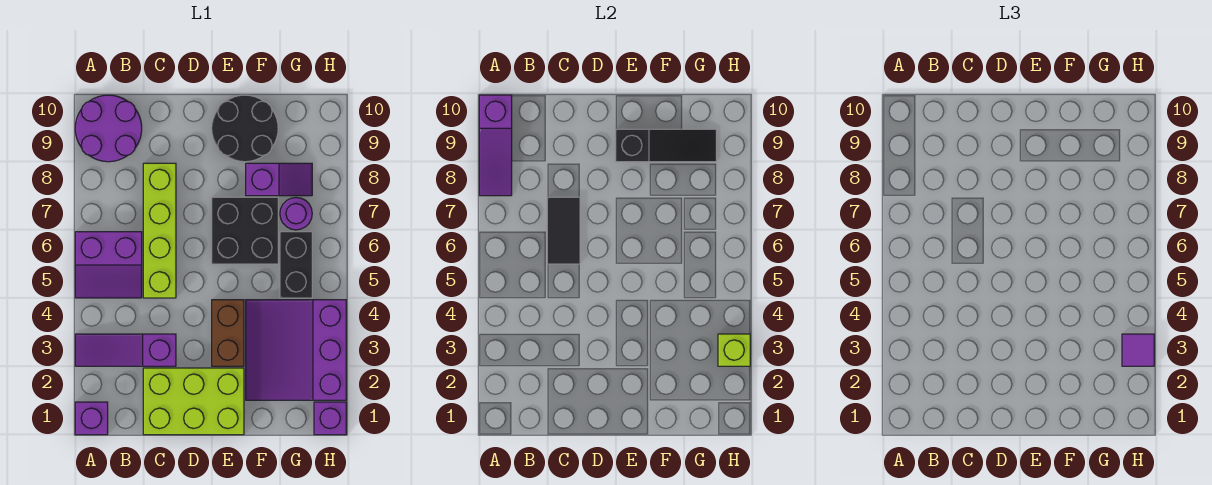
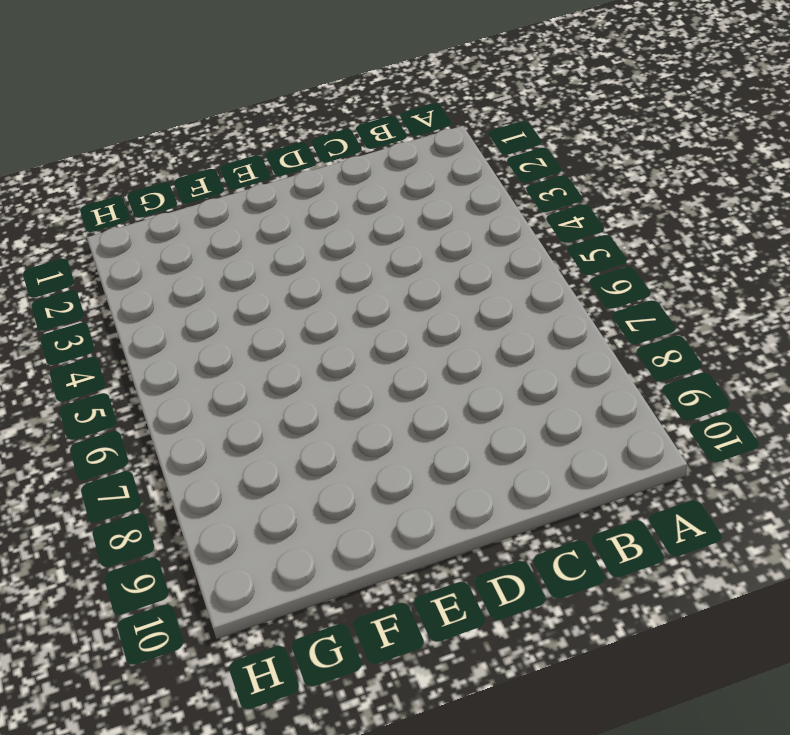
none -> purple 1x1 brick [75,402,108,435]
none -> purple 1x3 slope [75,334,176,366]
none -> purple 2x2 slope [75,232,142,298]

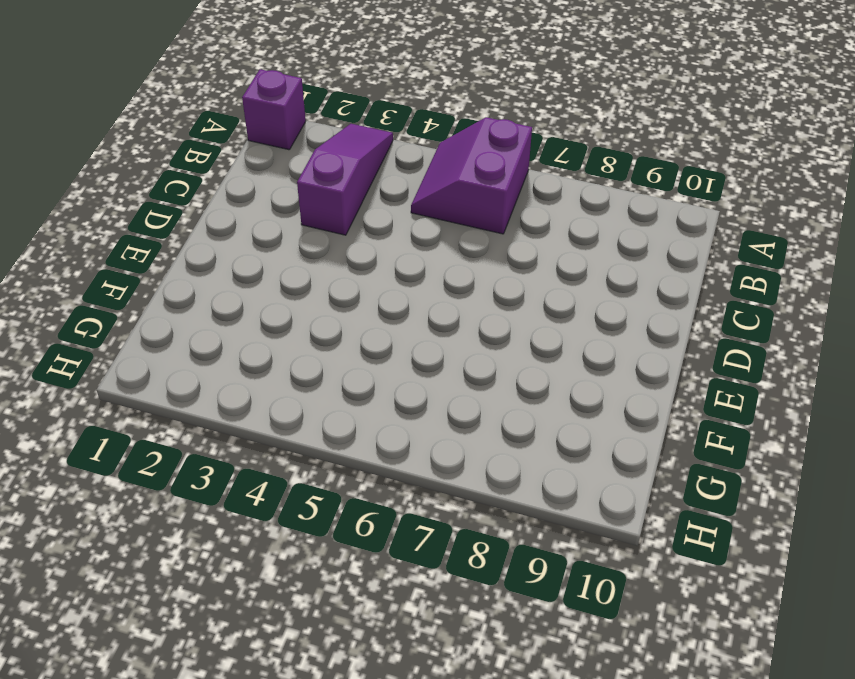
none -> purple 2x2 round brick [75,95,142,162]
none -> lime 2x3 brick [143,368,244,435]
none -> lime 1x4 brick [143,163,176,298]

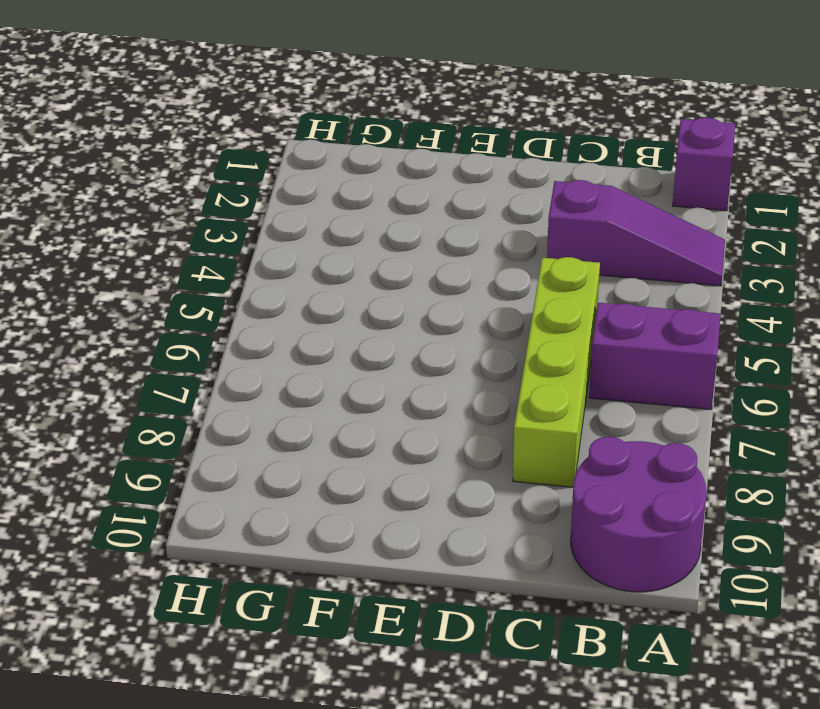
none -> lime 2x3 brick [143,368,244,435]
none -> brown 1x2 brick [212,300,244,366]
none -> black 2x2 brick [212,197,278,264]

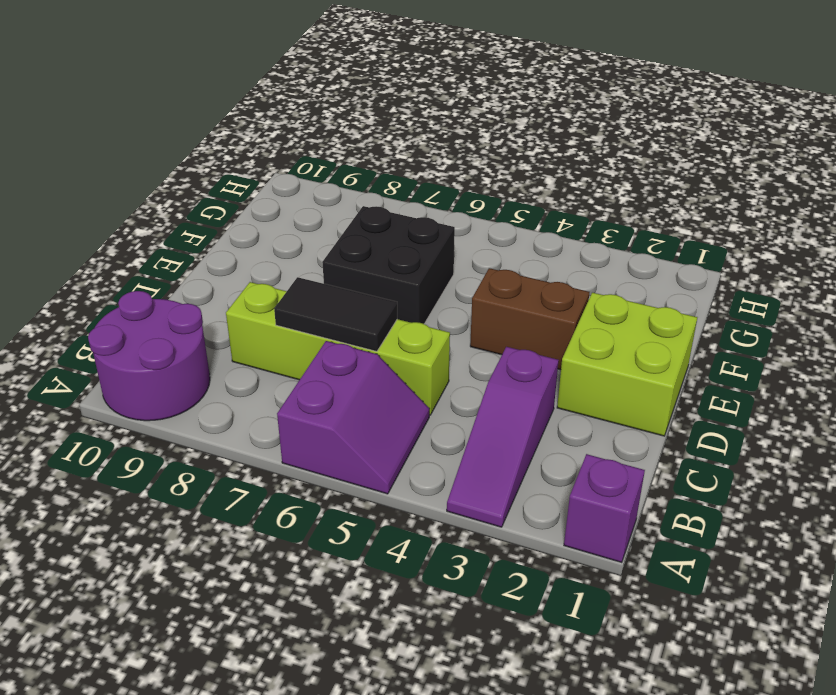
lime 2x2 brick [557,293,697,436] -> lime 2x3 brick [143,368,244,435]
none -> black 2x2 round brick [212,95,278,162]
none -> purple 3x3 slope [246,300,346,400]
none -> purple 1x2 slope [246,163,312,196]

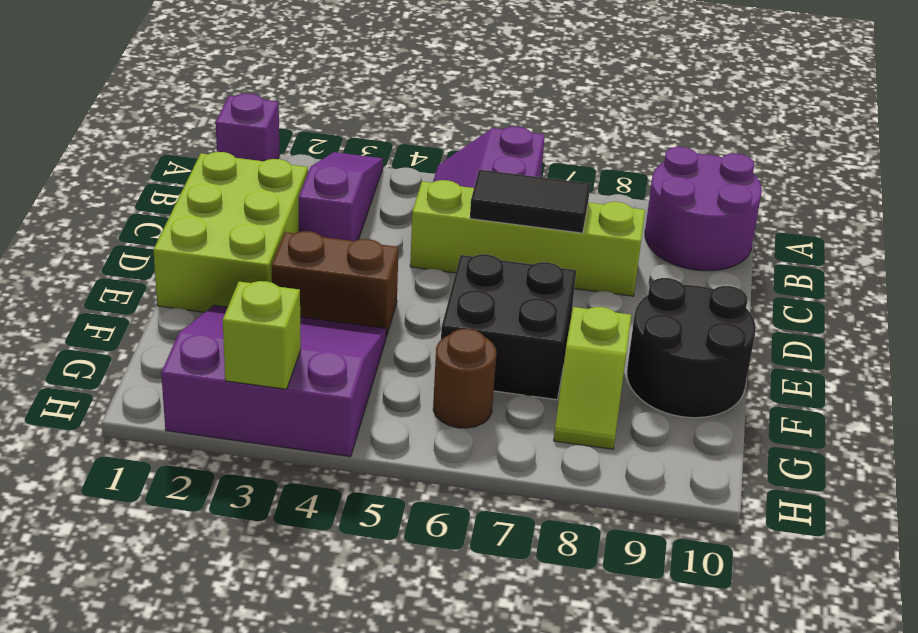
lime 1x2 slope [554,307,631,449] -> purple 1x2 slope [246,163,312,196]
brown 1x1 round brick [433,329,496,428] -> black 1x2 brick [280,232,312,298]
none -> purple 1x1 round brick [280,198,312,230]
none -> purple 1x1 brick [314,402,346,435]
none -> purple 1x3 slope [479,95,512,196]

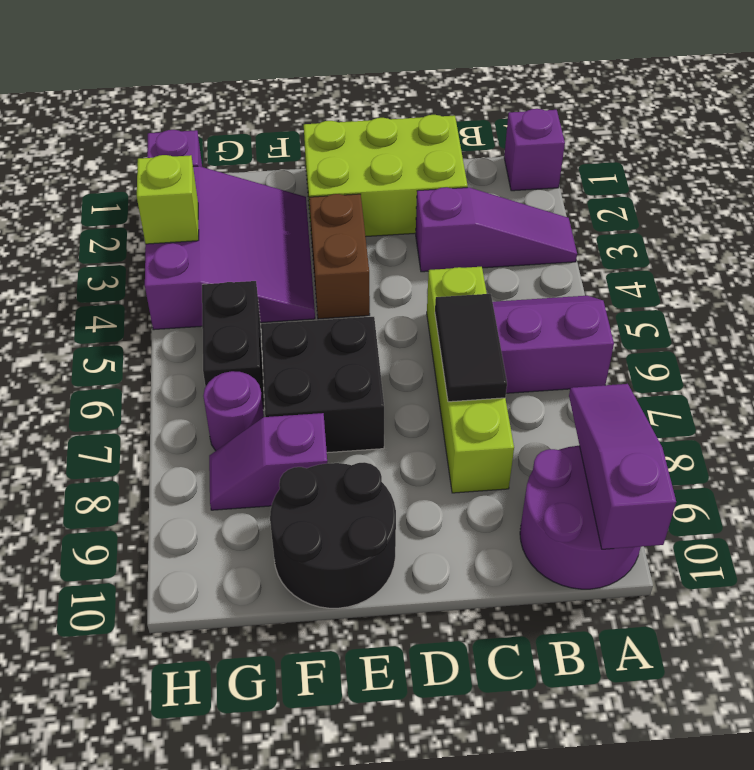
none -> black 1x3 slope [616,129,716,162]
none -> purple 1x1 tile [1122,334,1154,366]

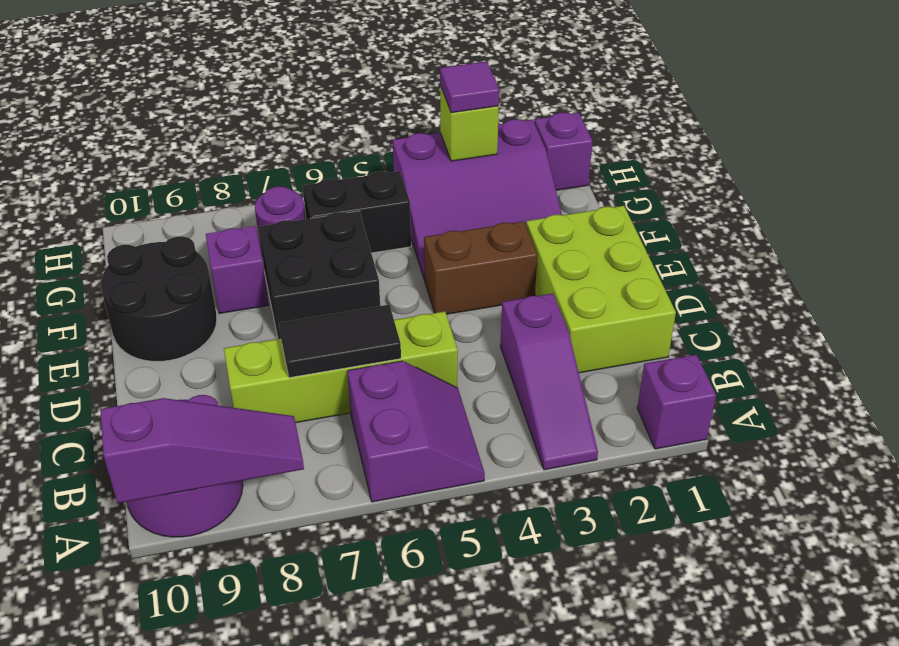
none -> black 1x3 slope [616,129,716,162]

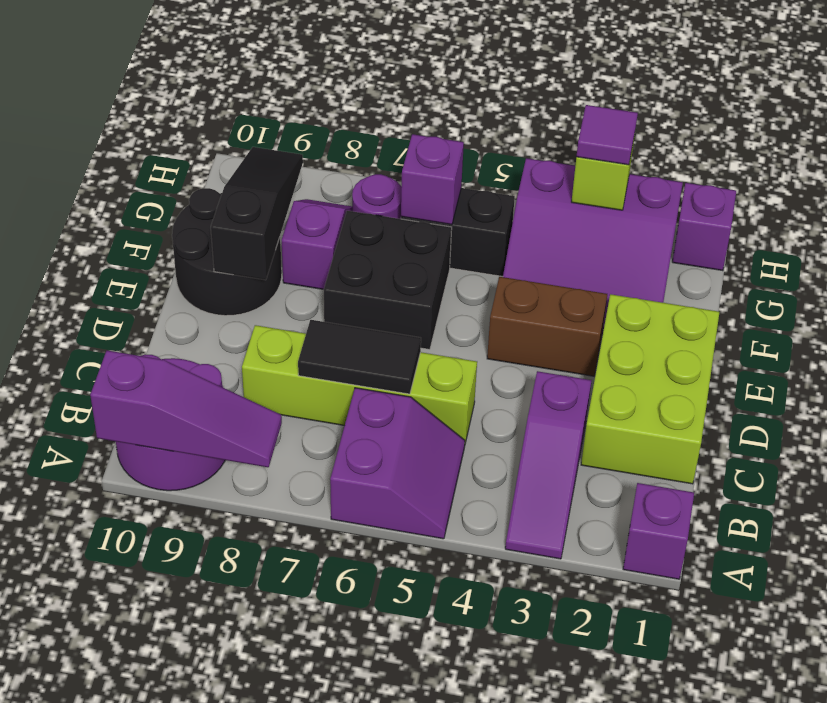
purple 1x1 brick [401,134,464,225] -> none

